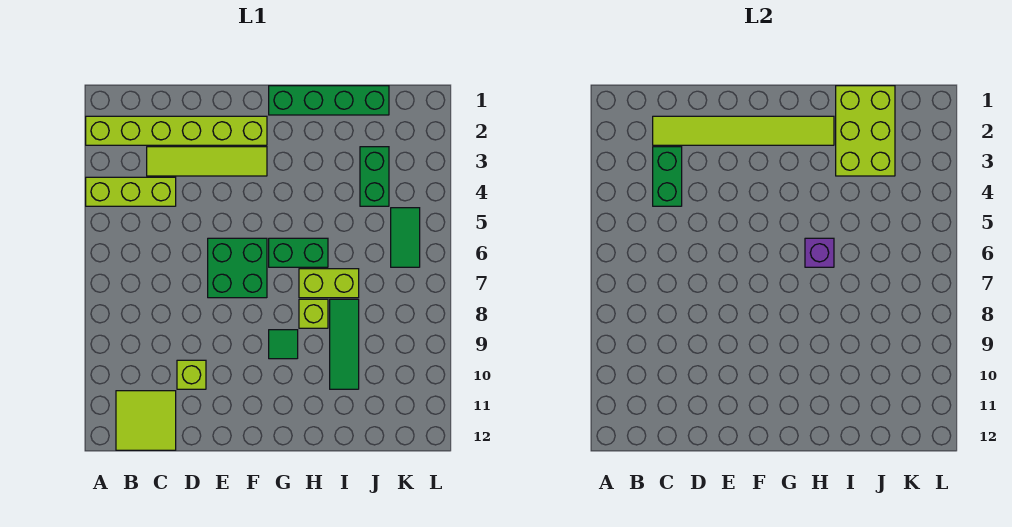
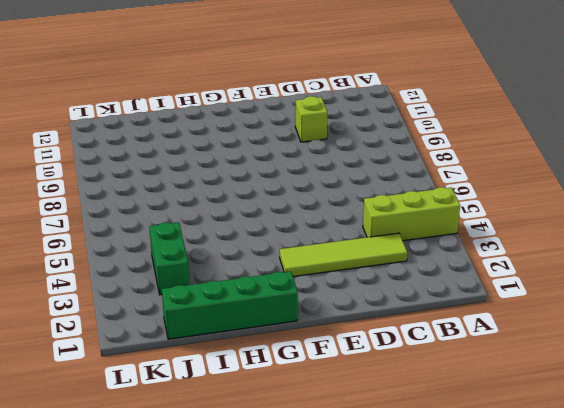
none -> lime 1x6 brick [86,116,267,145]
none -> lime 2x2 tile [116,391,176,450]
none -> green 2x2 brick [208,238,267,298]

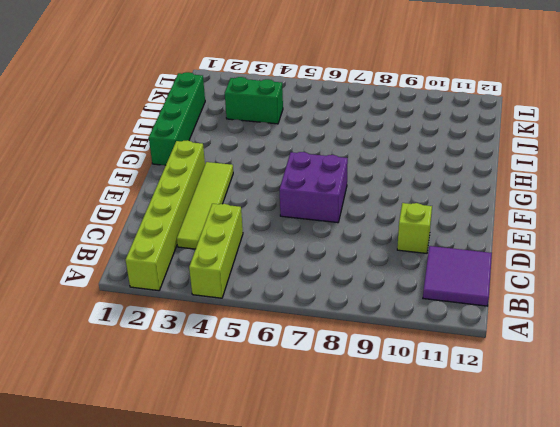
purple 2x2 tile [423,246,492,306] -> lime 2x2 tile [116,391,176,450]
purple 2x2 brick [279,152,348,223] -> green 2x2 brick [208,238,267,298]
none -> green 1x2 brick [269,238,328,267]
none -> green 1x1 tile [269,330,298,359]
none -> lime 1x2 brick [299,269,359,298]

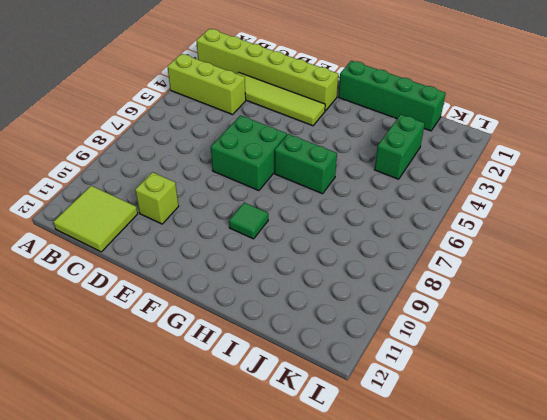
none -> lime 1x2 brick [299,269,359,298]
none -> lime 1x1 brick [299,299,328,328]
none -> green 1x3 tile [330,299,359,389]

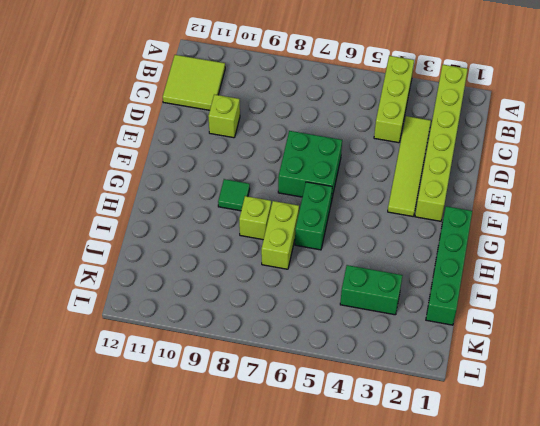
none -> green 1x3 tile [330,299,359,389]
none -> green 1x2 tile [391,208,420,267]
none -> lime 1x6 tile [653,116,834,145]

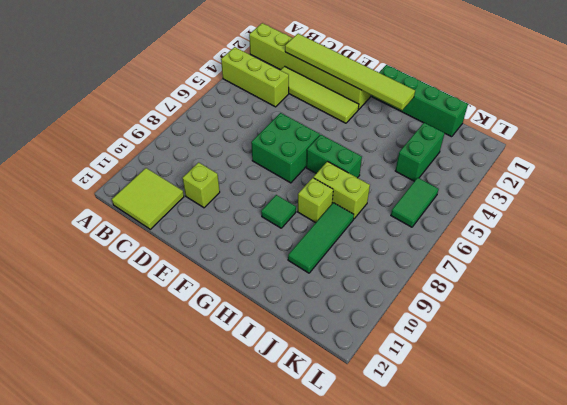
none -> green 1x2 brick [653,147,682,206]
none -> purple 1x1 brick [805,238,834,267]
none -> lime 2x3 brick [836,86,895,176]

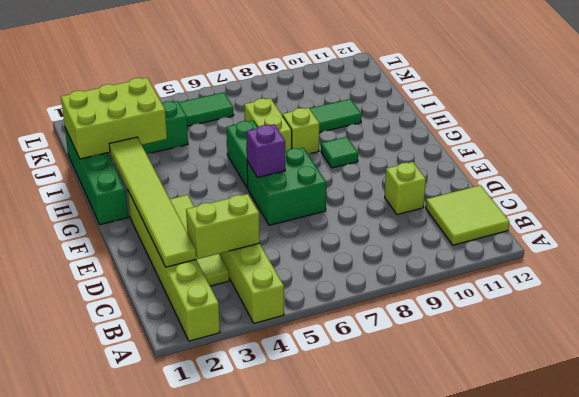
lime 1x2 brick [186,194,260,259] -> green 1x2 brick [653,147,682,206]
purple 1x1 brick [246,124,285,178] -> purple 1x1 brick moved to [805,238,834,267]

